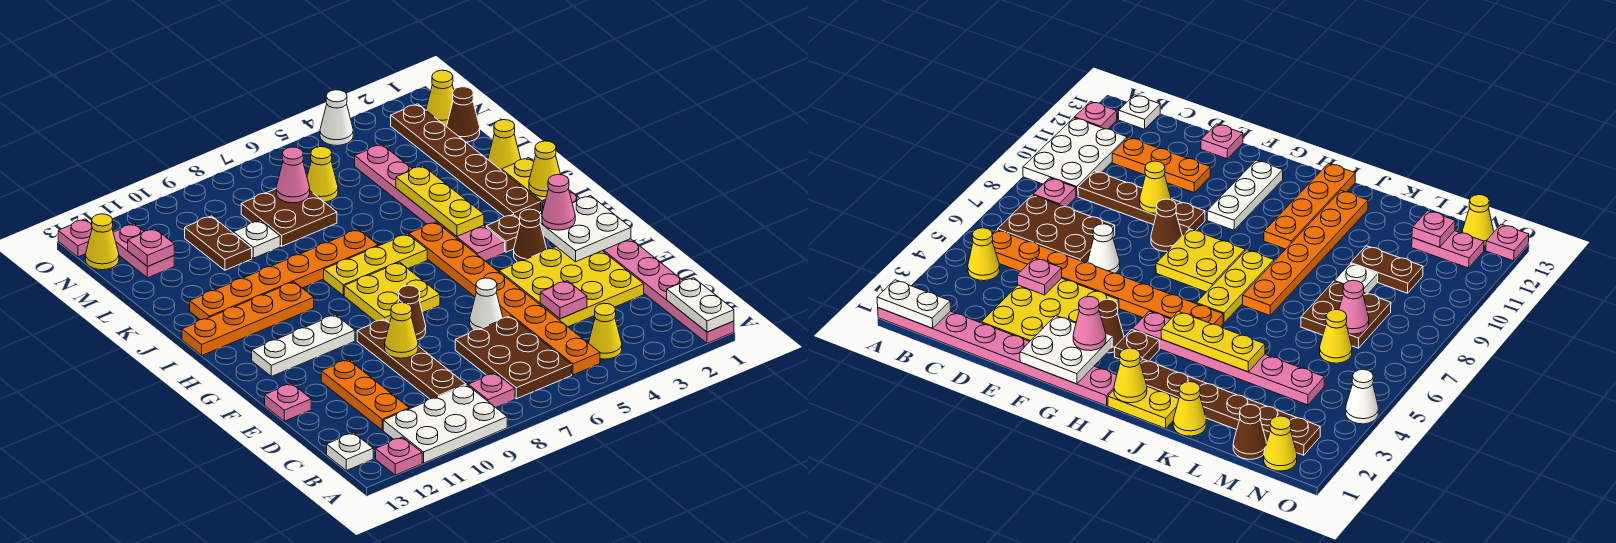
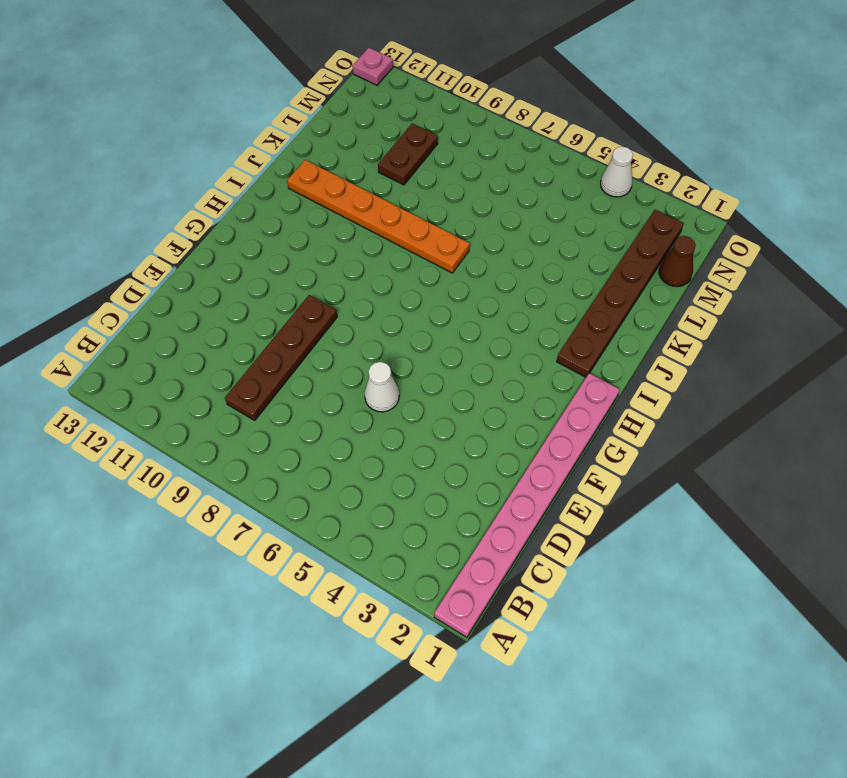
none -> white 2x3 plate [383,385,507,463]
none -> pink 1x1 plate [376,437,422,475]
none -> yellow 1x1 cone [589,303,622,359]
none -> orange 1x8 plate [409,222,600,375]

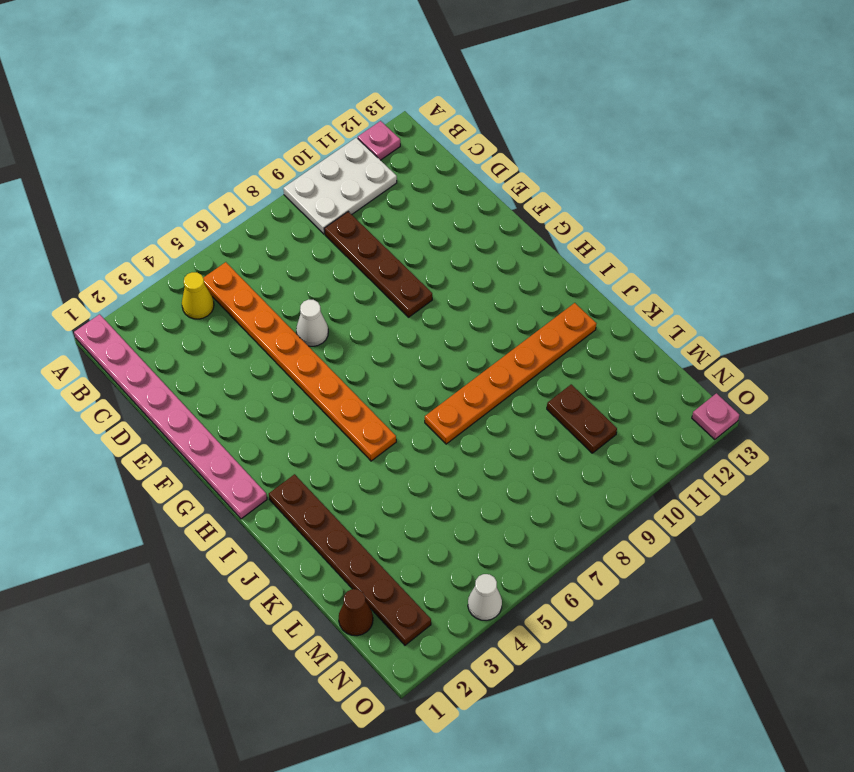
none -> brown 2x3 plate [455,316,572,399]
none -> pink 1x1 plate [468,373,515,407]
none -> white 1x1 plate [327,433,373,470]
none -> orange 1x3 plate [321,359,409,430]

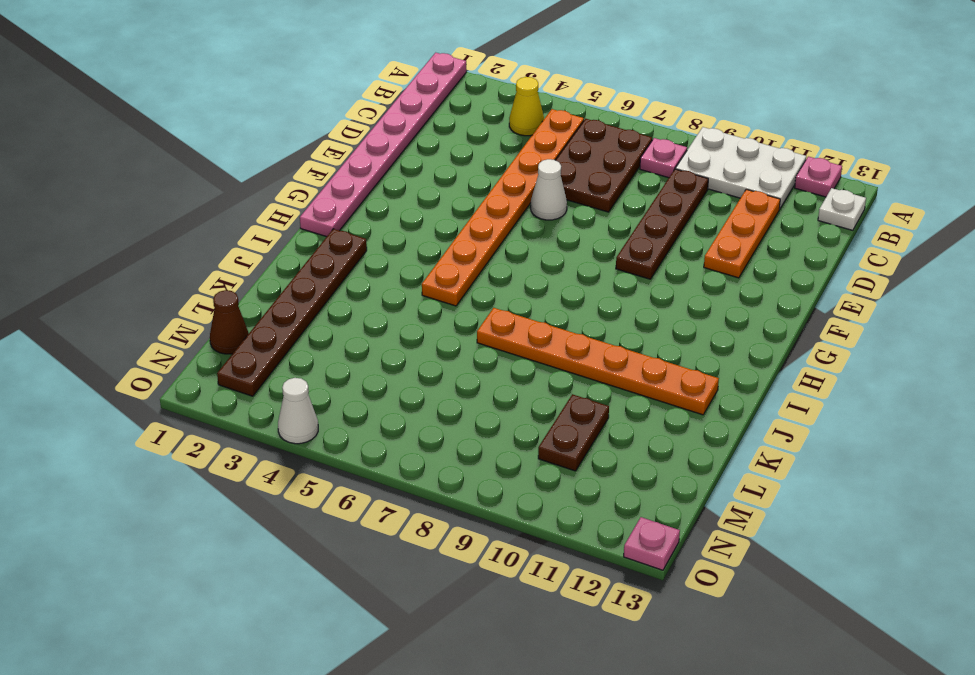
none -> yellow 3x3 plate [499,247,644,327]
none -> pink 1x1 plate [265,383,311,421]
none -> brown 1x1 cone [398,286,426,340]
none -> brown 1x1 cone [514,209,547,261]

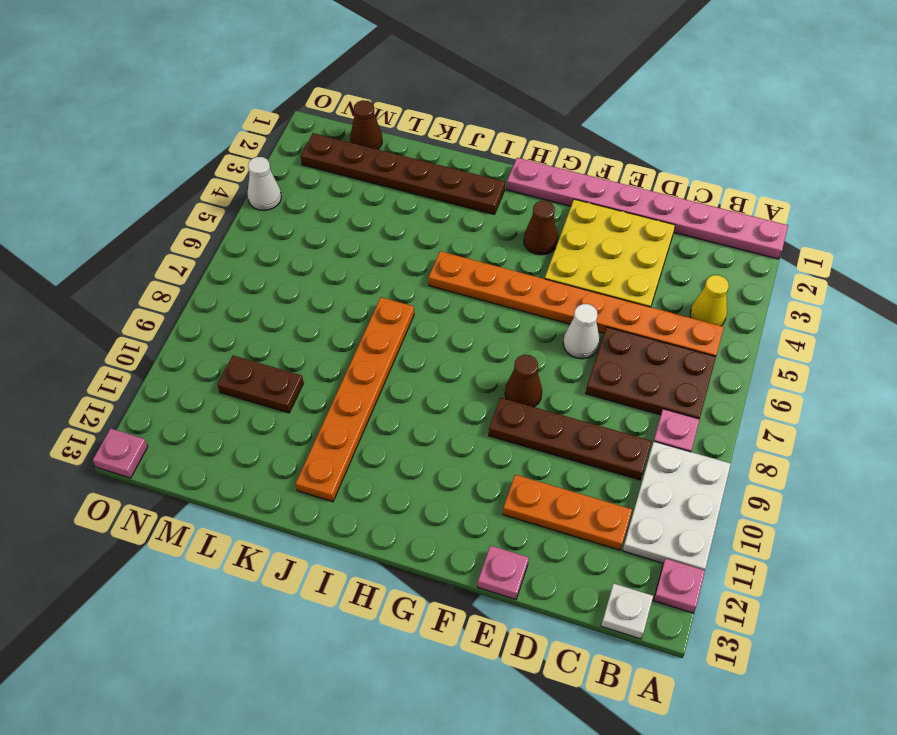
none -> yellow 2x2 plate [344,262,440,323]
none -> white 1x3 plate [252,315,355,376]
none -> brown 1x1 plate [486,214,520,252]
none -> pink 1x6 plate [355,144,505,261]

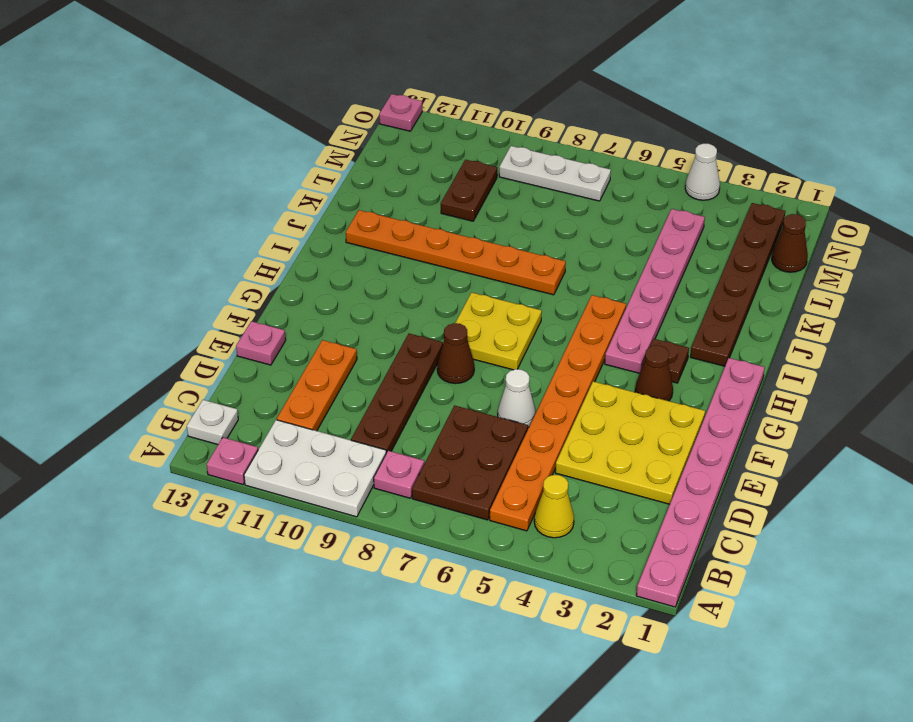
white 1x3 plate [499,146,611,201] -> white 1x3 plate moved to [252,315,355,376]
none -> yellow 1x2 plate [502,158,546,212]
none -> yellow 1x3 plate [324,234,427,296]
none -> orange 1x4 plate [182,282,314,355]
none -> yellow 1x1 cone [488,120,521,170]

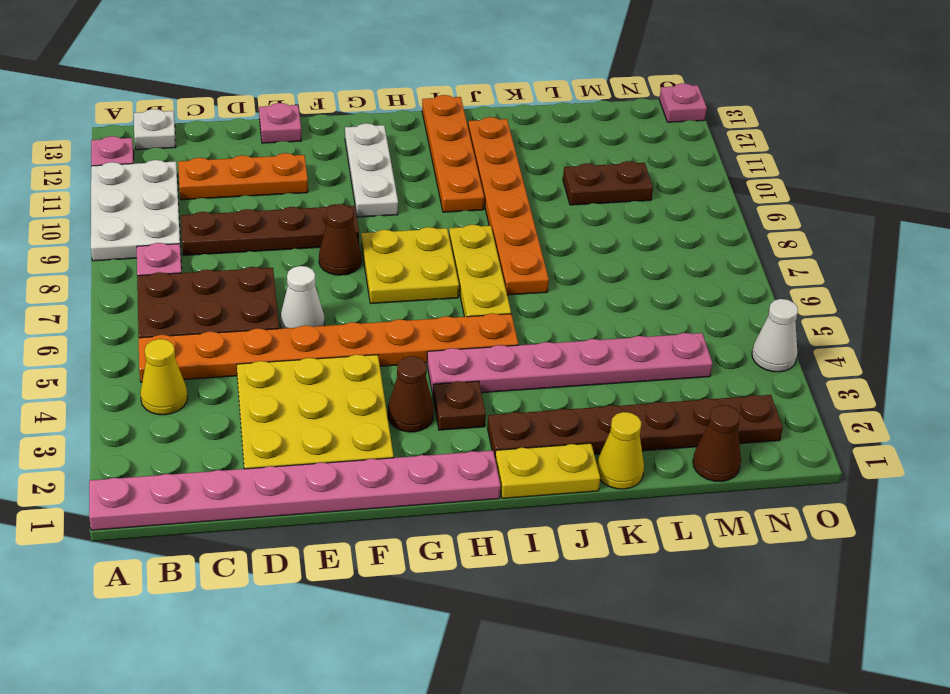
none -> brown 2x2 plate [241,189,337,246]
none -> white 1x1 plate [234,221,280,258]
none -> yellow 1x1 cone [307,147,338,202]
none -> pink 1x2 plate [113,224,174,278]

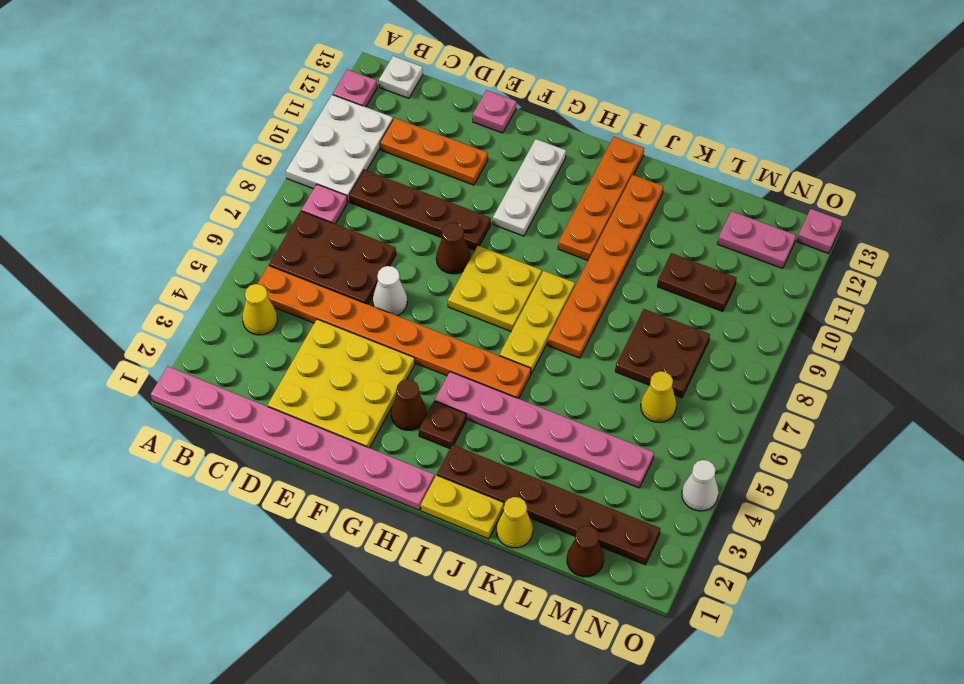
none -> white 1x1 plate [234,221,280,258]
none -> yellow 1x1 cone [426,70,454,126]
none -> yellow 1x1 cone [85,214,119,270]
none -> white 1x2 plate [667,278,734,332]

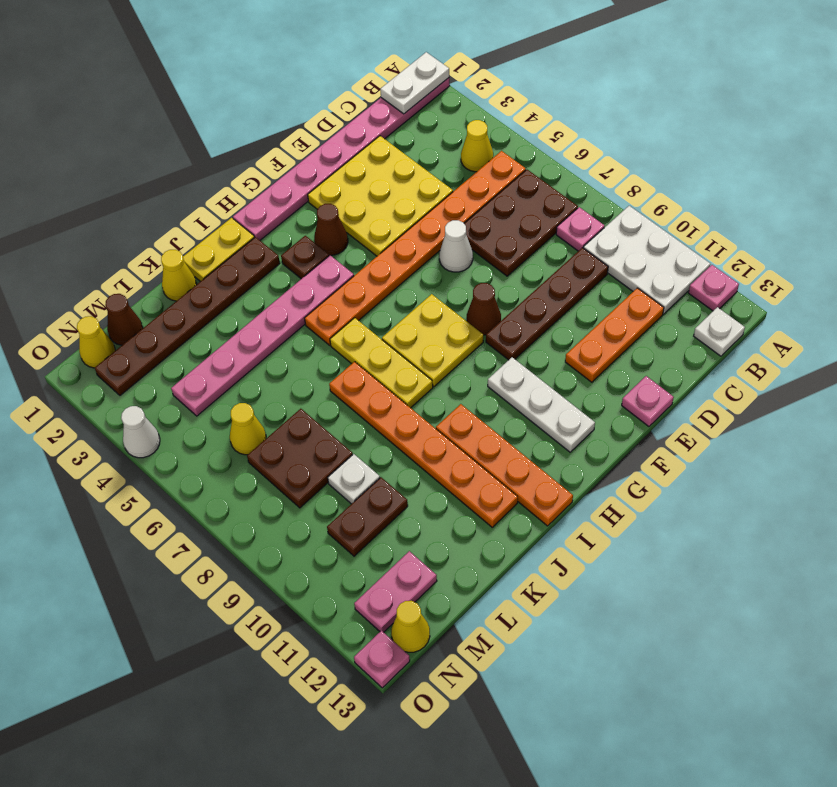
none -> pink 1x1 plate [540,281,587,319]
none -> yellow 1x1 cone [385,303,418,358]
none -> white 2x2 plate [540,196,631,262]
none -> yellow 1x1 cone [529,141,561,197]

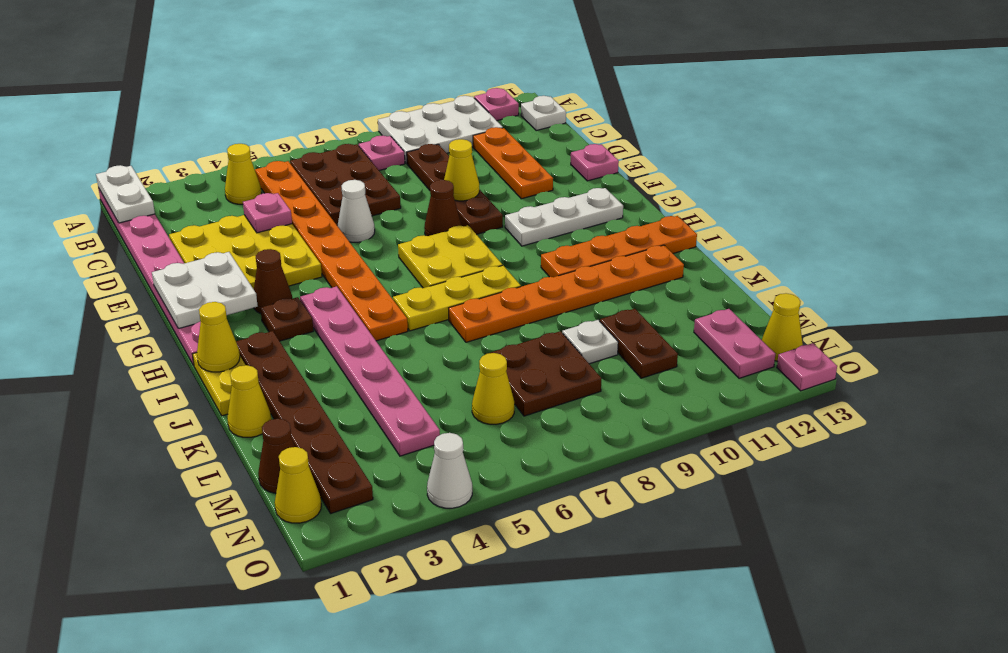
none -> yellow 1x3 plate [396,166,484,236]
none -> pink 1x1 cone [276,147,310,203]
none -> pink 1x1 plate [128,229,174,267]
none -> pink 1x1 cone [542,175,575,230]

